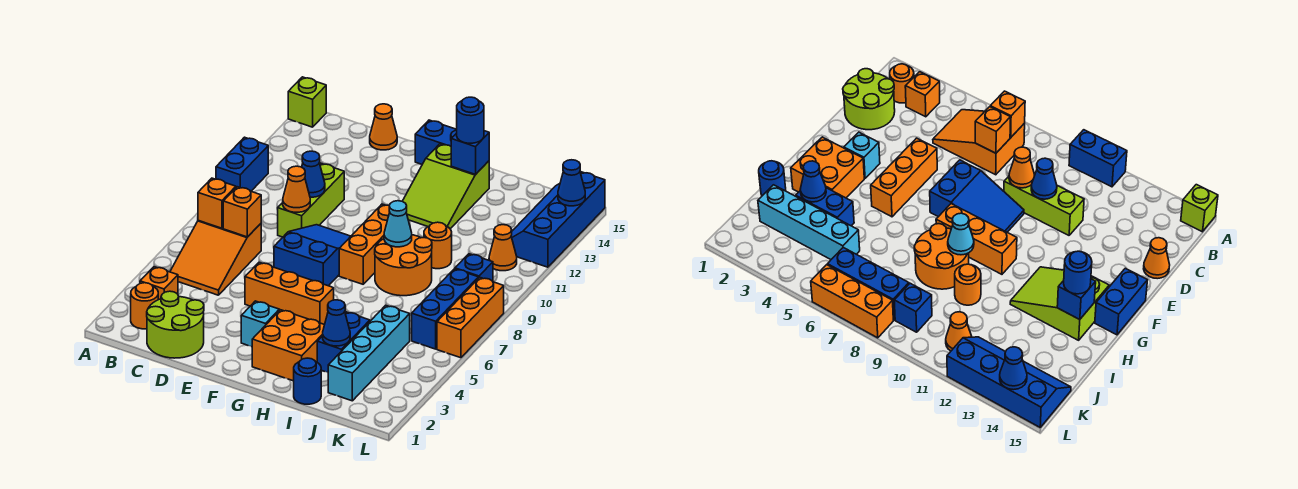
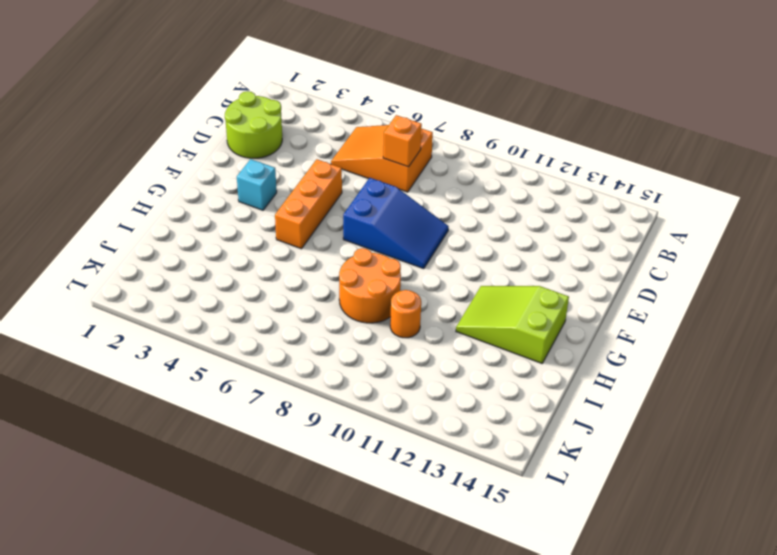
none -> blue 1x2 brick [216,137,268,191]
none -> lime 1x1 brick [288,77,326,127]
none -> orange 1x1 round brick [131,283,158,329]
none -> orange 1x1 brick [140,267,178,300]

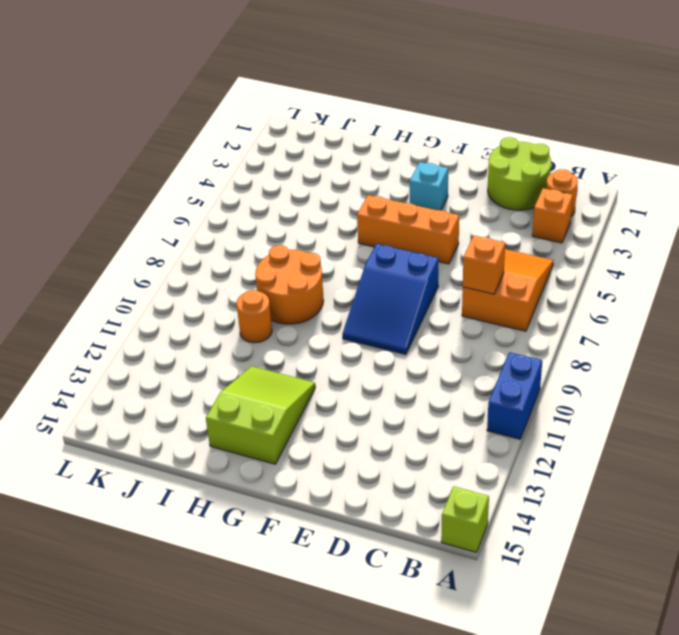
none -> lime 1x3 brick [278,163,344,237]
none -> orange 1x1 cone [370,104,397,150]
none -> blue 1x2 brick [415,120,457,164]
none -> orange 2x2 brick [252,310,324,381]

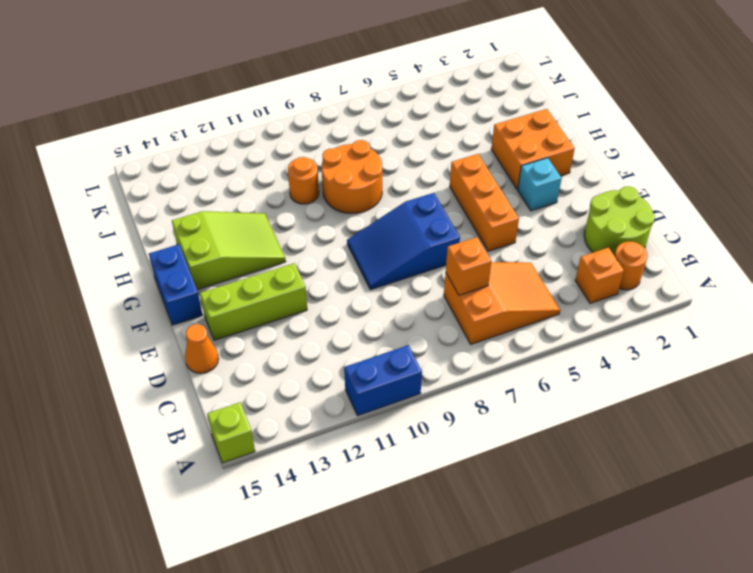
lime 1x3 brick [200,263,307,340] -> lime 1x3 brick moved to [278,163,344,237]
none -> orange 1x3 brick [339,204,390,284]
none -> blue 1x1 round brick [294,358,321,404]
none -> blue 1x2 brick [317,312,370,373]
none -> cyan 1x4 brick [328,305,410,401]

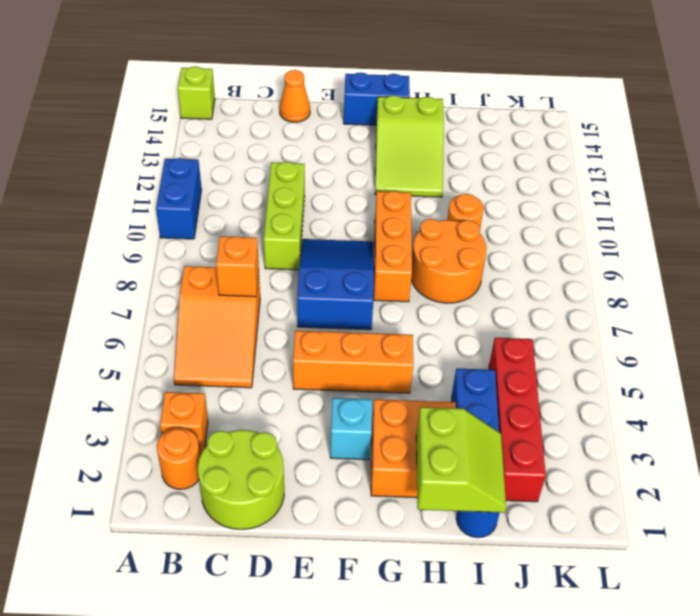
lime 2x2 slope [416,407,506,513] -> none
red 1x4 brick [489,338,546,502] -> cyan 1x4 brick [328,305,410,401]
none -> blue 1x3 brick [412,269,478,349]
none -> blue 1x1 brick [455,254,493,281]
none -> orange 1x1 cone [489,225,517,271]
none -> blue 2x4 slope [511,172,605,267]

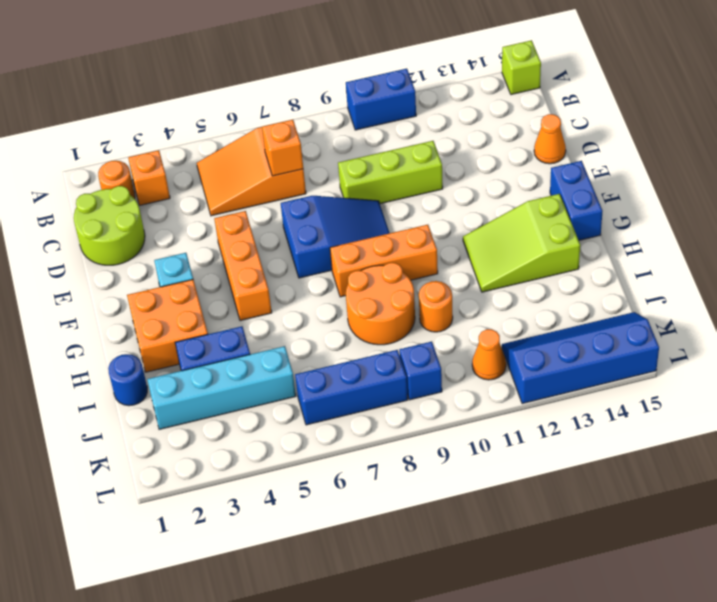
none -> orange 1x3 brick [437,277,504,358]
none -> orange 1x1 brick [198,178,236,228]
none -> orange 1x1 cone [283,166,310,212]
none -> blue 1x1 cone [302,151,325,197]

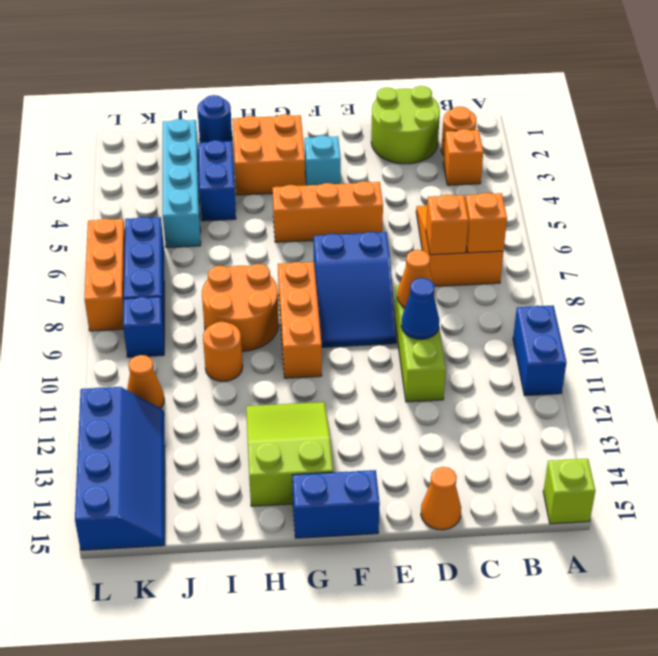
none -> cyan 1x1 cone [384,201,412,247]
none -> blue 1x1 brick [451,131,489,174]
none -> blue 1x1 cone [323,300,350,346]
none -> blue 1x1 cone [558,160,585,206]

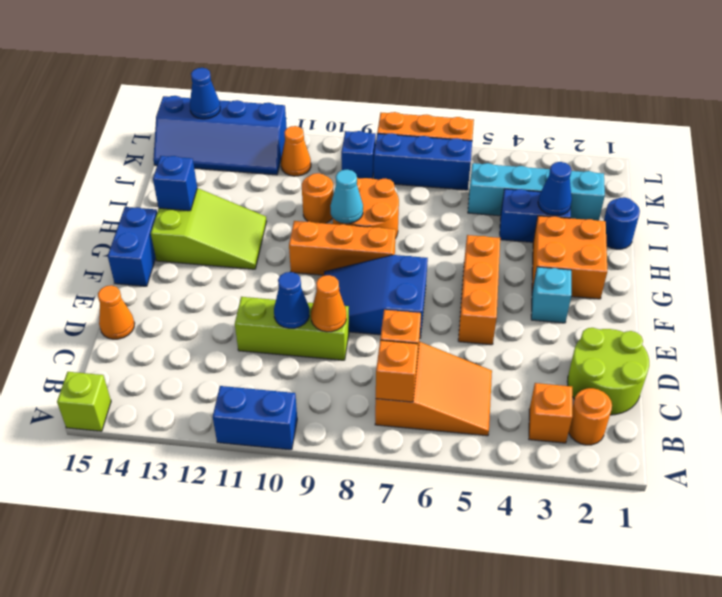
none -> blue 1x1 round brick [457,97,484,143]

